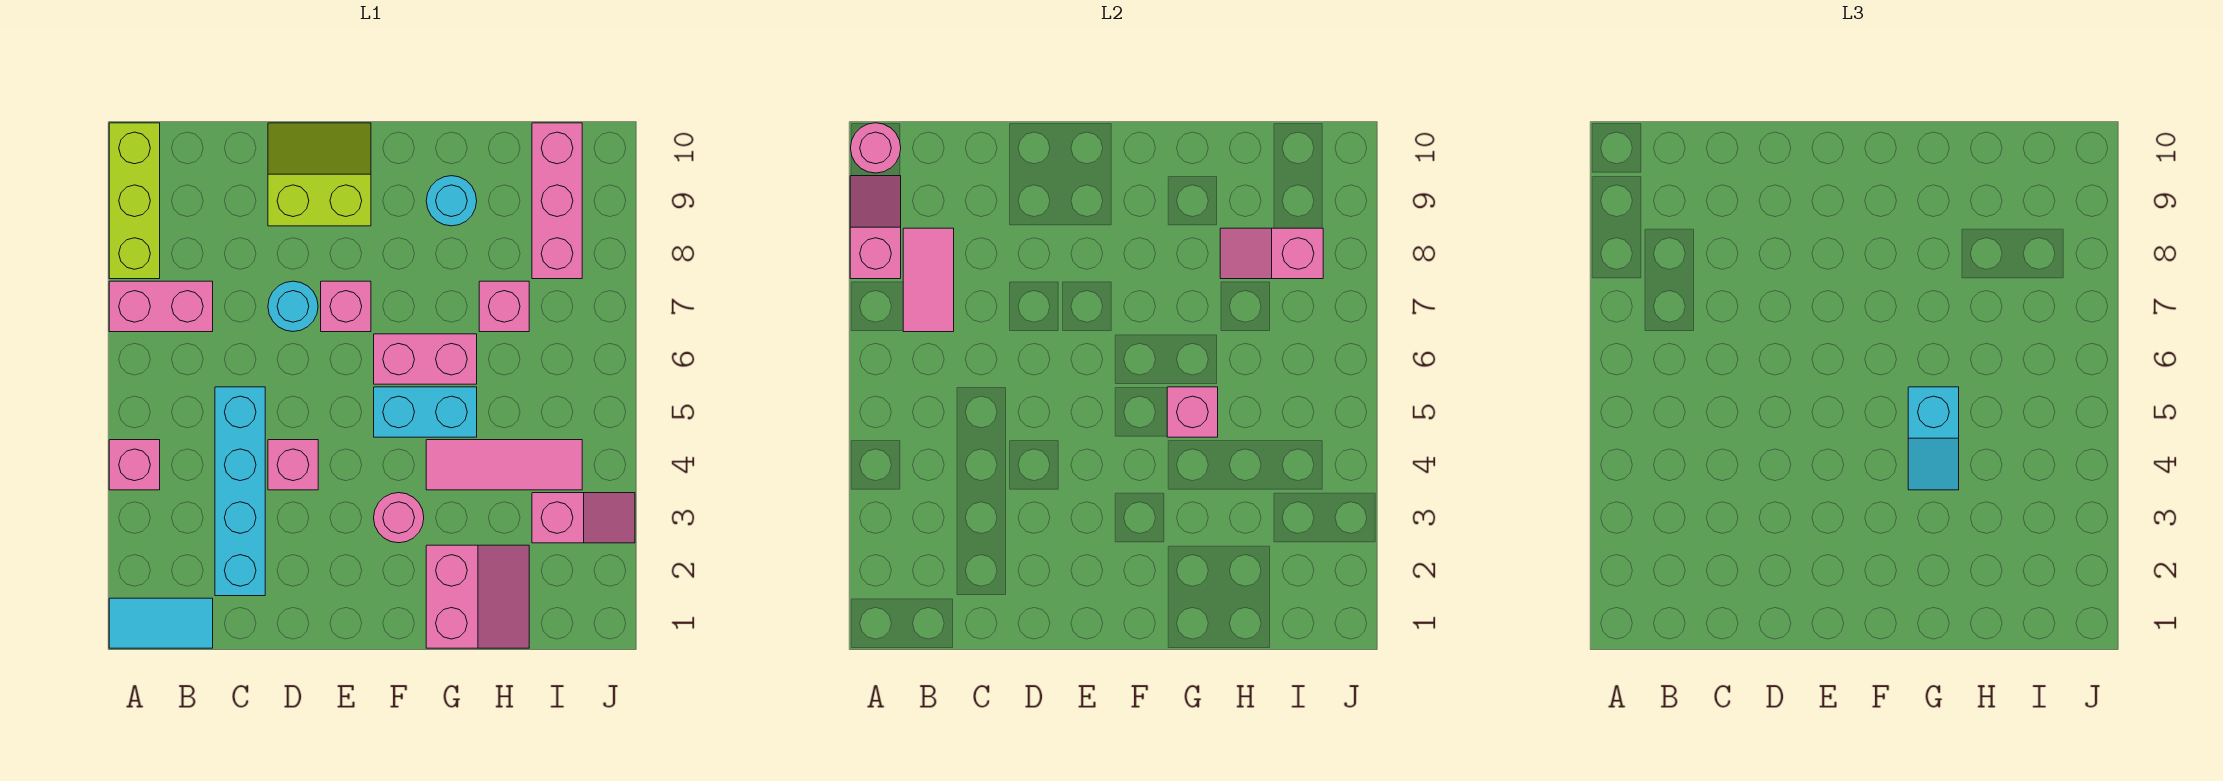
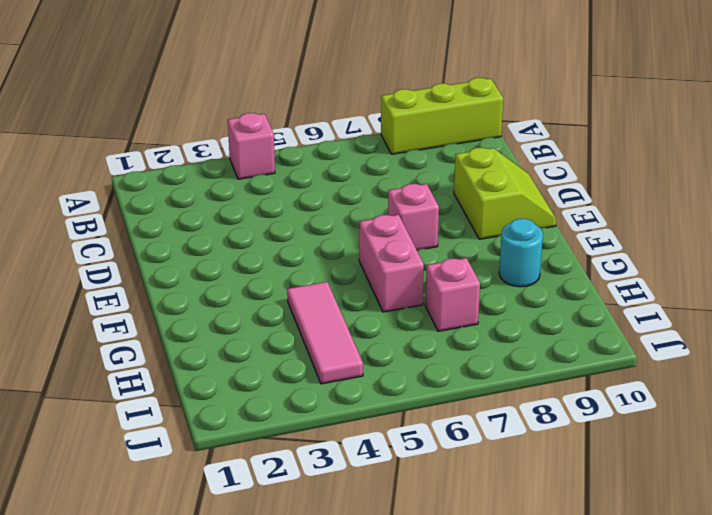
none -> cyan 1x2 tile [109,598,213,648]
none -> pink 1x2 brick [109,281,213,332]
none -> cyan 1x4 brick [215,387,265,596]

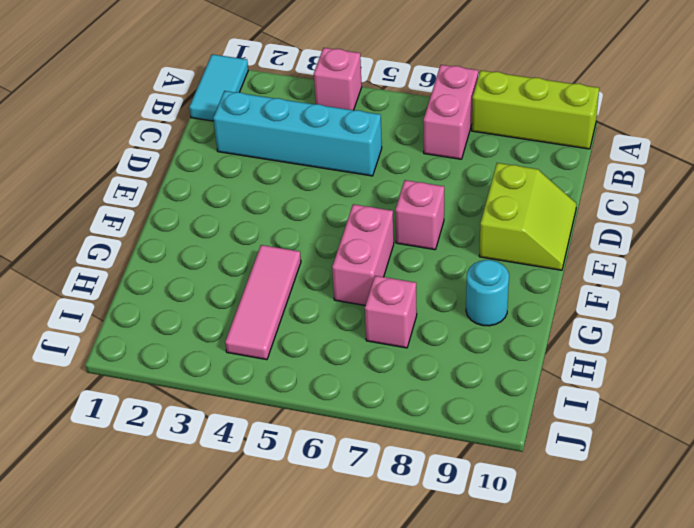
none -> pink 1x1 brick [268,440,318,490]
none -> cyan 1x1 round brick [268,281,318,332]
none -> pink 1x1 round brick [374,493,424,543]

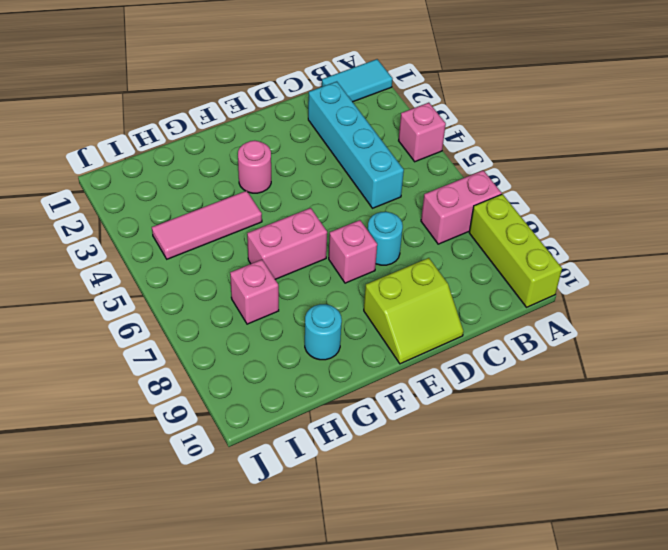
none -> pink 1x1 brick [268,440,318,490]
none -> cyan 1x2 brick [374,387,477,437]
none -> pink 2x2 slope [426,545,529,648]

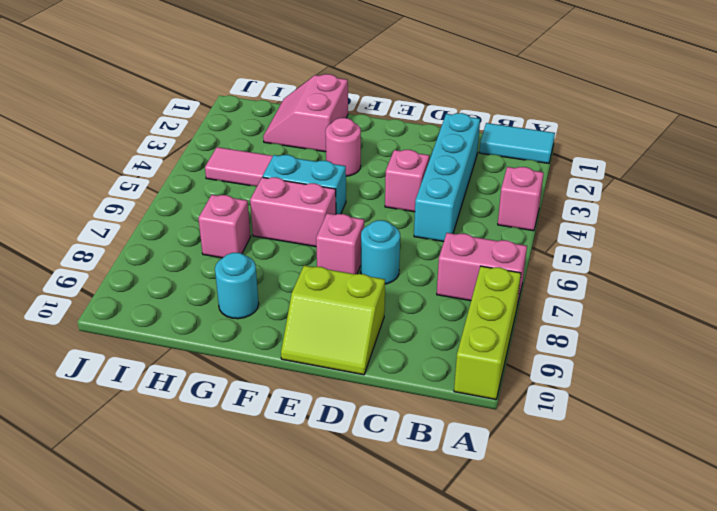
none -> pink 1x2 slope [532,493,635,543]
none -> pink 1x3 brick [532,123,582,279]
none -> pink 1x2 slope [850,176,901,279]

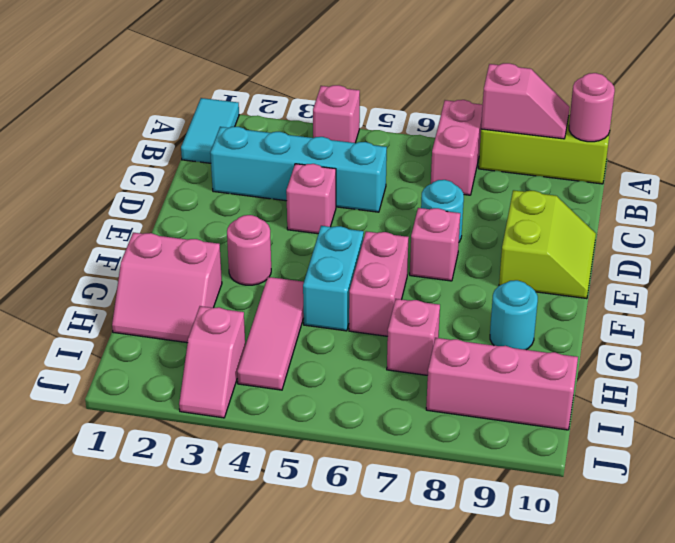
none -> pink 1x2 tile [903,228,954,332]
none -> pink 1x1 brick [1167,387,1218,437]
none -> pink 1x2 slope [1220,228,1323,279]

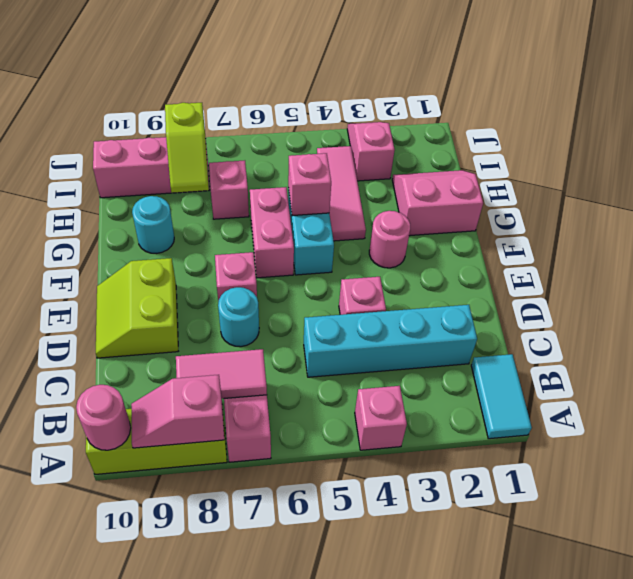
lime 1x2 slope [165,103,209,193] -> pink 1x2 slope [1220,228,1323,279]
none -> cyan 1x2 slope [1908,387,1959,490]

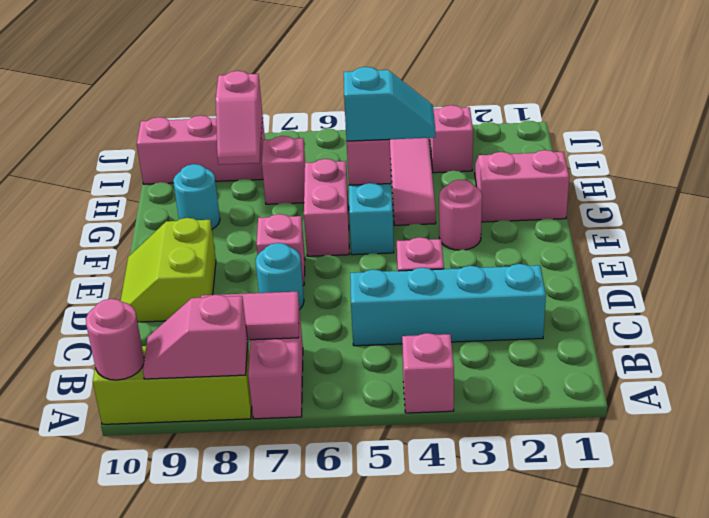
none -> cyan 1x2 tile [109,598,213,648]

